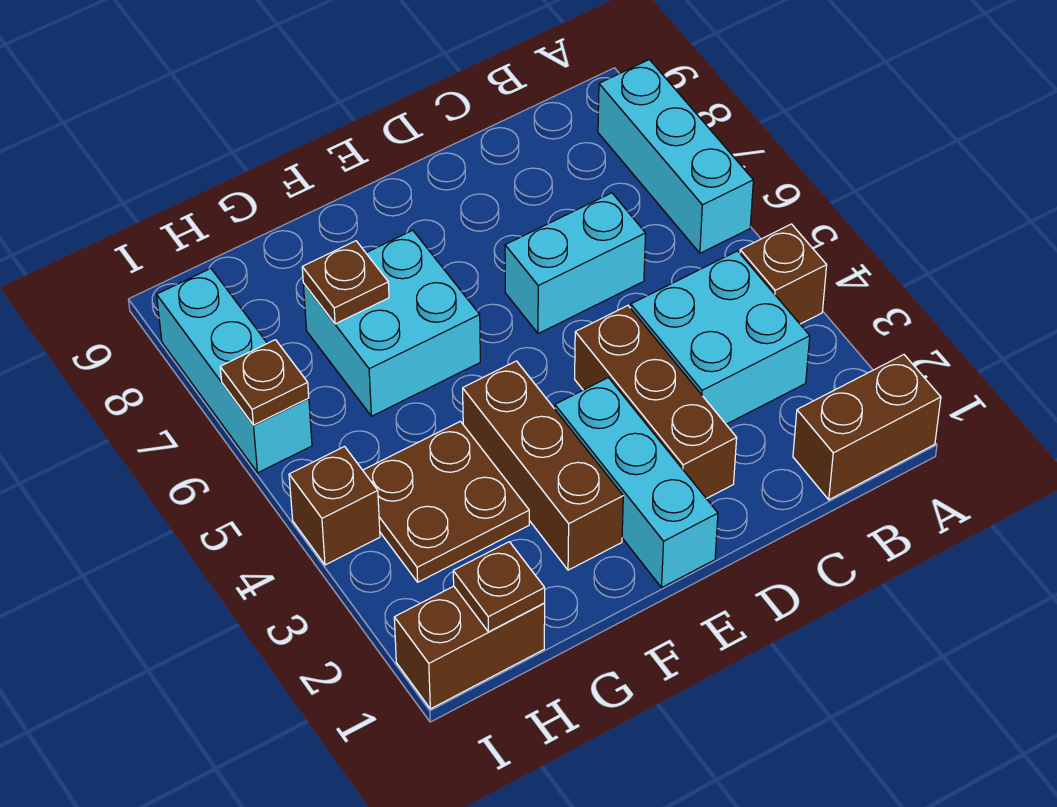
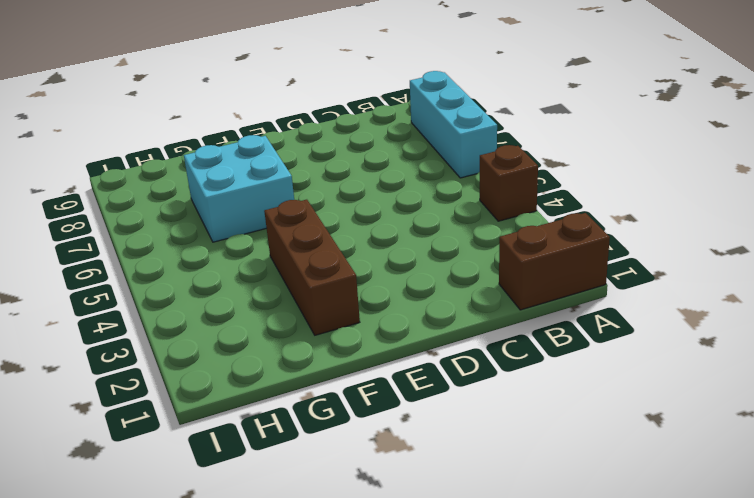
none -> cyan 2x2 brick [631,251,810,424]
none -> cyan 1x2 brick [505,193,646,334]
none -> brown 1x3 brick [575,306,737,499]

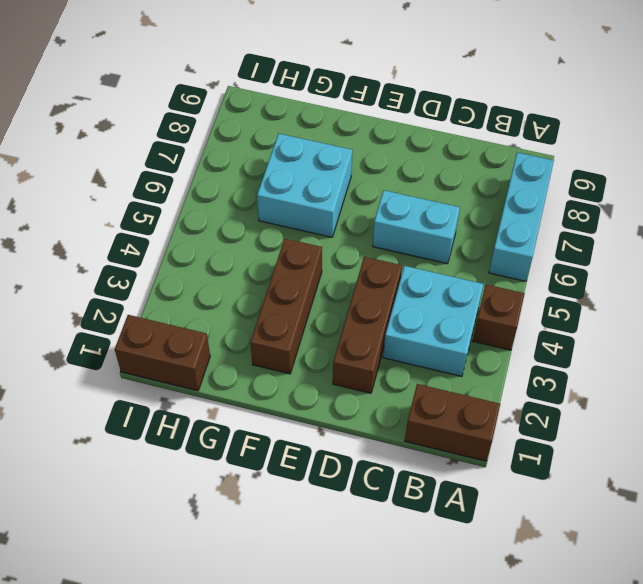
none -> cyan 1x3 brick [555,378,718,587]
none -> brown 2x2 plate [363,421,529,582]
none -> brown 1x1 brick [289,447,380,565]

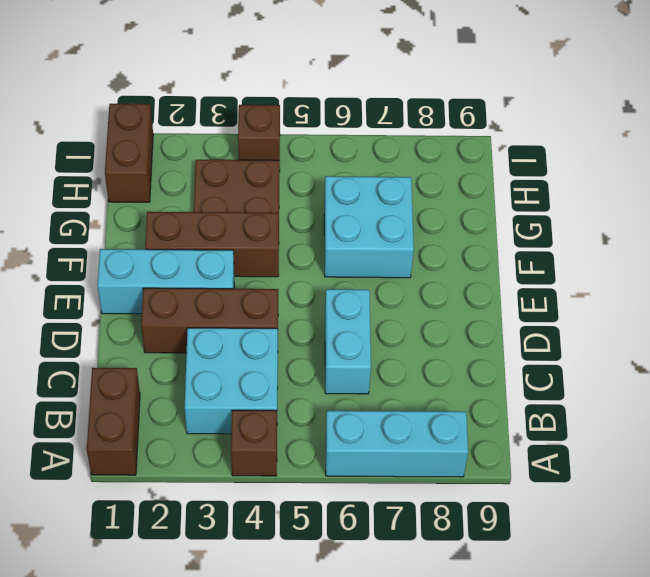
none -> cyan 1x3 brick [157,268,312,473]
none -> brown 1x1 plate [302,241,389,324]
none -> brown 1x1 plate [453,542,545,632]

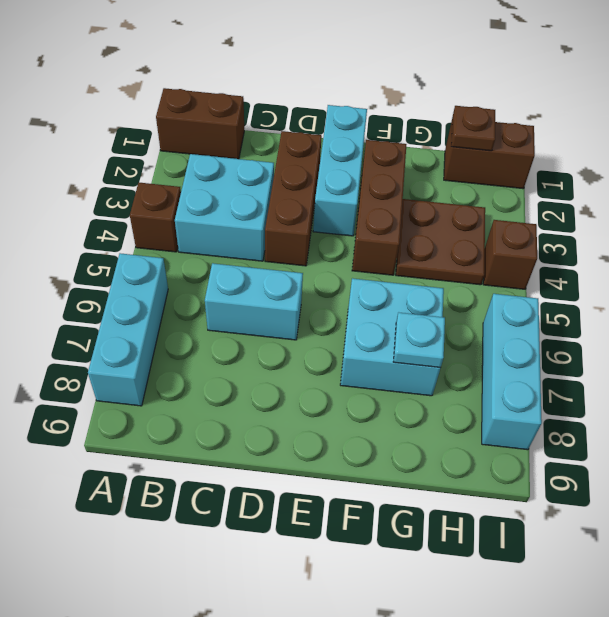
cyan 1x1 plate [394,313,445,368] -> brown 1x1 plate [302,241,389,324]
none -> brown 1x1 plate [220,340,309,425]

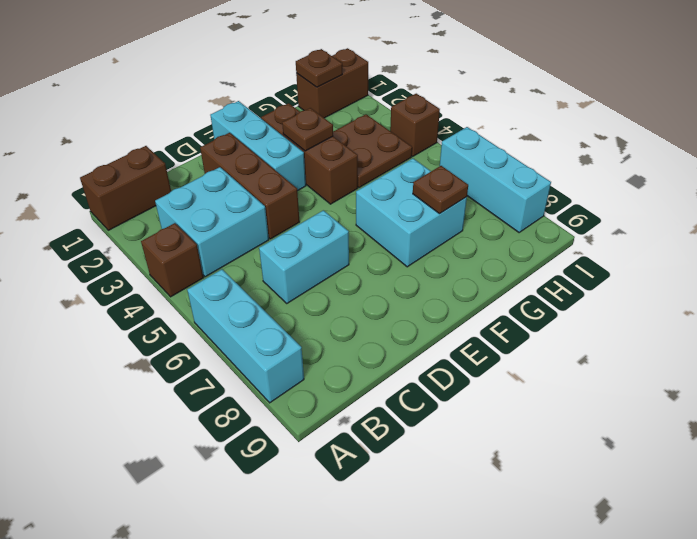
brown 1x1 plate [282,108,333,151] -> brown 1x1 plate moved to [220,340,309,425]

